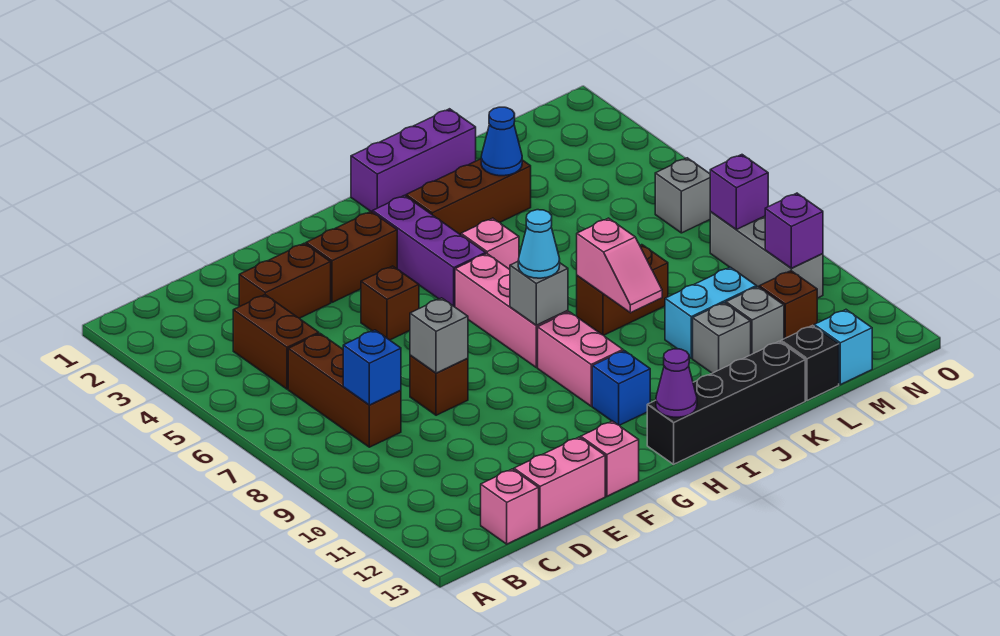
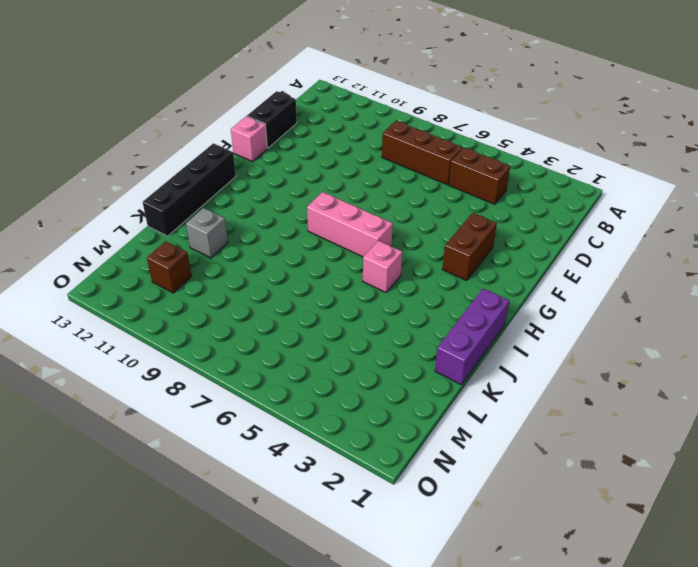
black 1x2 brick [247,91,297,148] -> pink 1x2 brick [514,437,605,528]
none -> pink 1x1 brick [481,469,539,544]
none -> brown 1x2 brick [239,243,331,318]
none -> brown 1x1 brick [410,355,468,415]
none -> brown 1x1 brick [361,266,419,340]

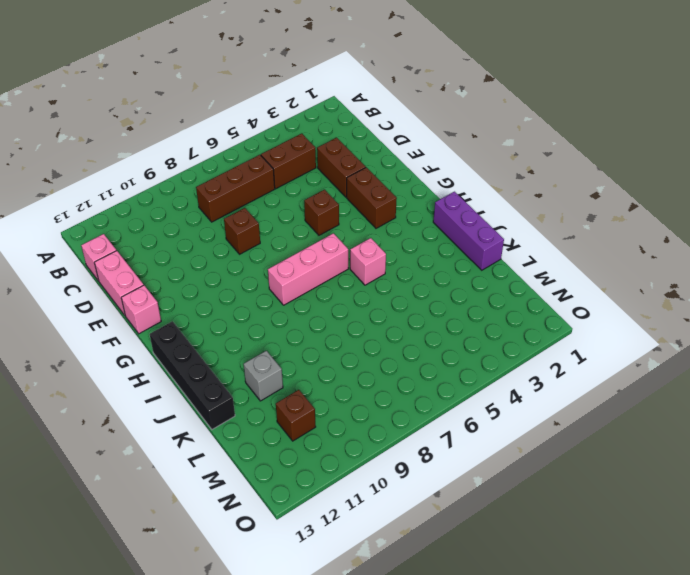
none -> purple 1x3 brick [373,195,486,307]
none -> pink 1x2 brick [538,312,623,406]
none -> blue 1x1 brick [592,351,650,425]
none -> brown 1x3 brick [406,159,531,235]

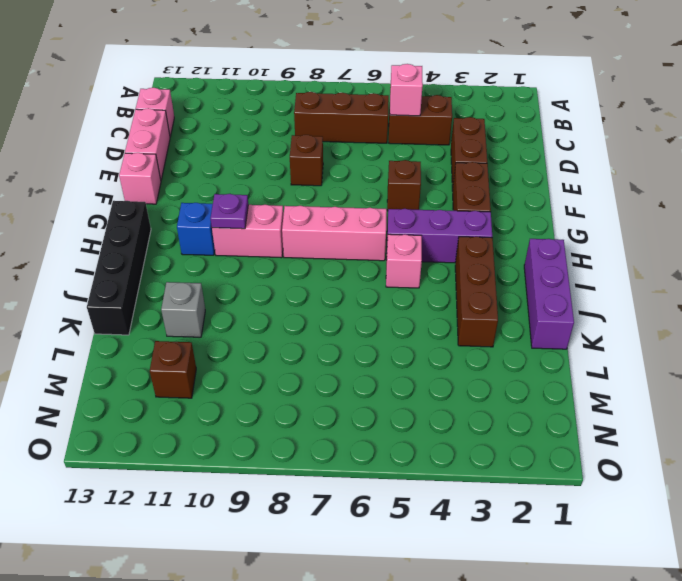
pink 1x1 brick [390,64,423,116] -> none
purple 1x1 plate [211,194,248,229] -> none
none -> brown 1x2 brick [577,245,668,335]
none -> cyan 1x2 brick [665,267,756,358]
none -> grey 1x1 brick [726,287,784,355]
none -> black 1x1 brick [781,325,839,401]

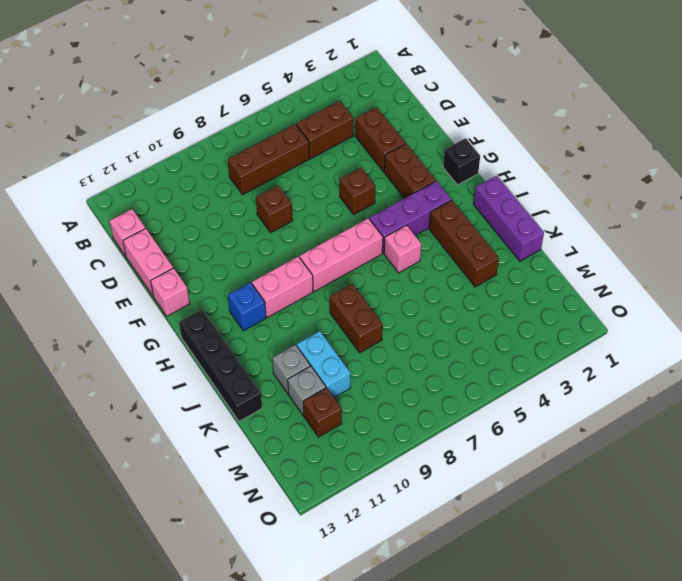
black 1x1 brick [443,138,480,185] -> black 1x1 brick moved to [781,325,839,401]
none -> cyan 1x1 brick [814,310,872,385]
none -> grey 1x1 brick [655,158,711,233]
none -> grey 1x3 brick [710,212,823,298]
none -> blue 1x1 brick [343,330,401,405]

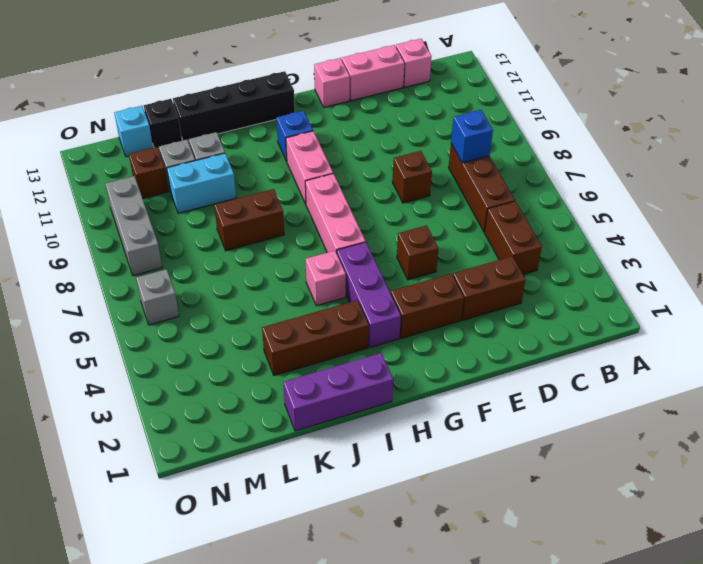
none -> grey 1x1 brick [410,298,468,373]
none -> grey 1x1 brick [510,262,568,325]
none -> purple 1x1 cone [656,349,697,417]
none -> pink 1x2 slope [577,218,662,313]

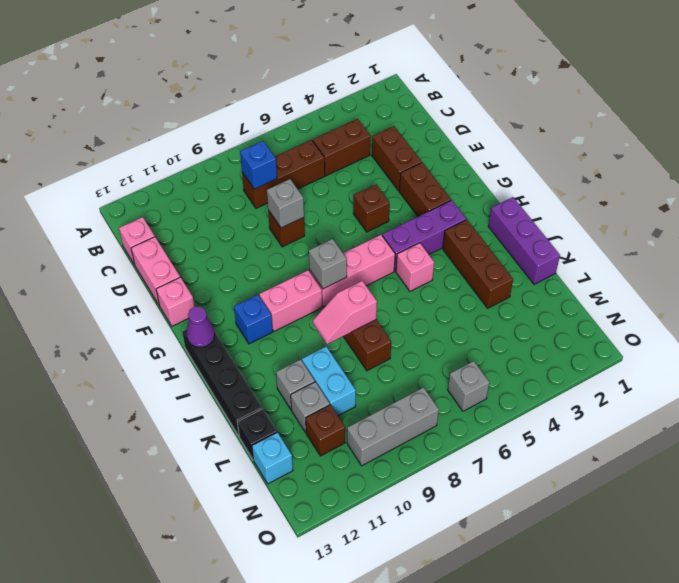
none -> blue 1x1 cone [481,107,522,176]
none -> purple 1x1 brick [710,155,768,230]
none -> purple 1x1 brick [765,193,823,268]
none -> cyan 1x1 cone [518,210,560,278]

